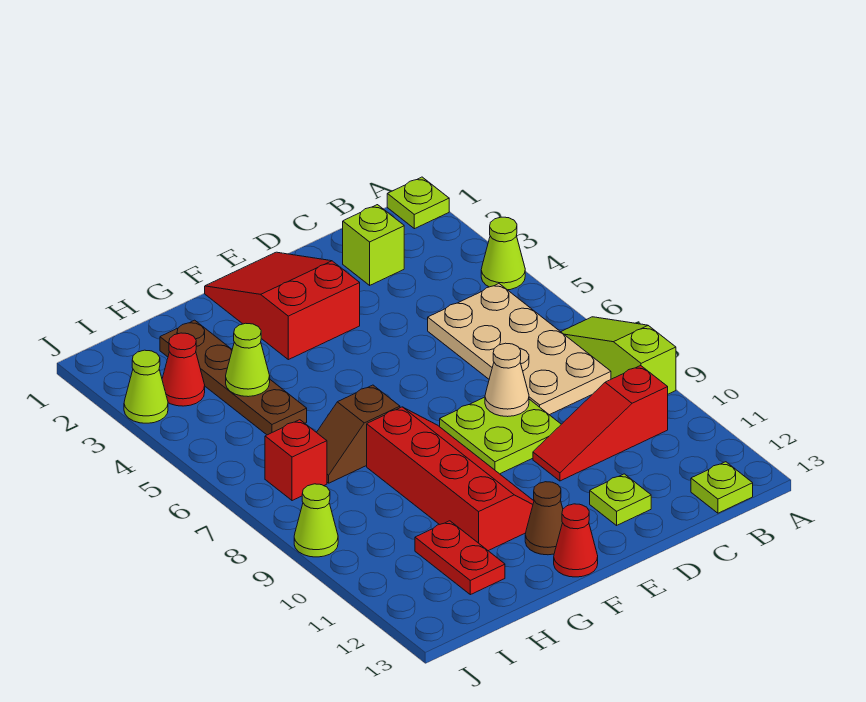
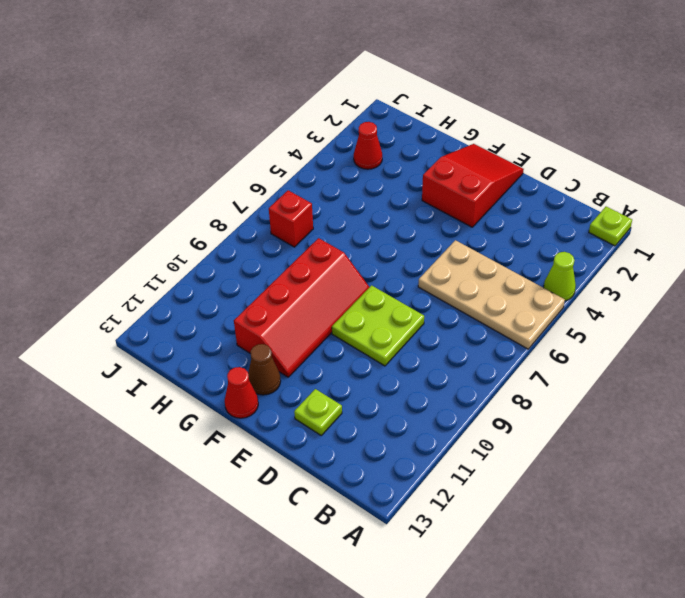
tan 2x4 plate [418,240,565,349] -> tan 2x4 plate turned to [428,284,611,415]
none -> lime 1x3 slope [561,317,676,394]
none -> red 1x3 slope [533,366,668,481]
none -> lime 1x1 plate [691,462,753,513]

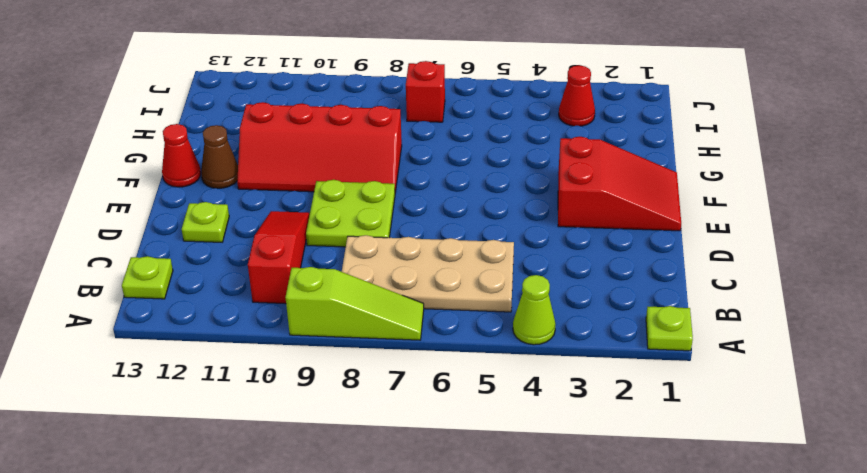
none -> lime 1x1 brick [343,205,404,285]
none -> brown 1x2 slope [317,385,400,483]
none -> brown 1x4 plate [160,320,307,435]

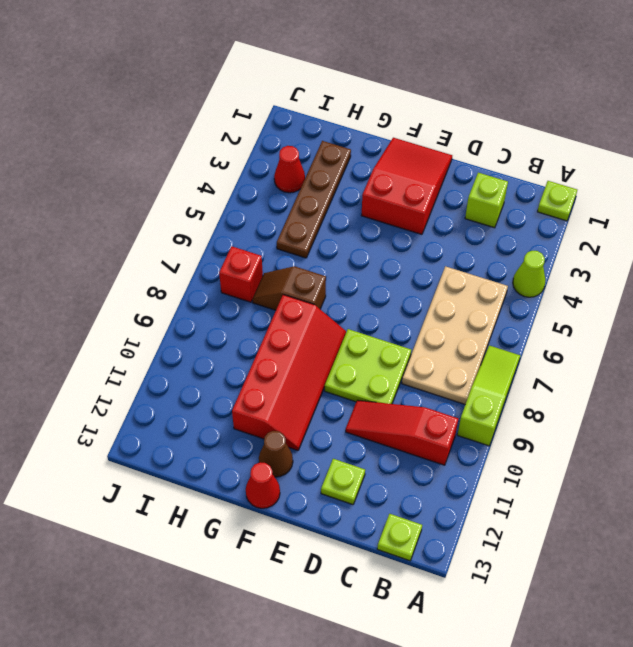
none -> red 1x2 plate [415,521,505,595]
none -> lime 1x1 cone [124,350,168,423]
none -> lime 1x1 cone [294,484,338,557]

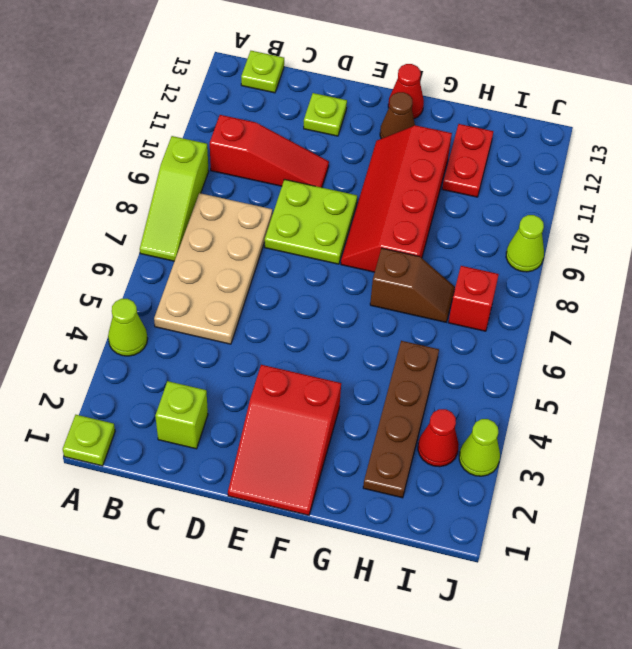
none -> tan 1x1 cone [485,343,529,417]
none -> lime 1x1 cone [226,323,270,397]

